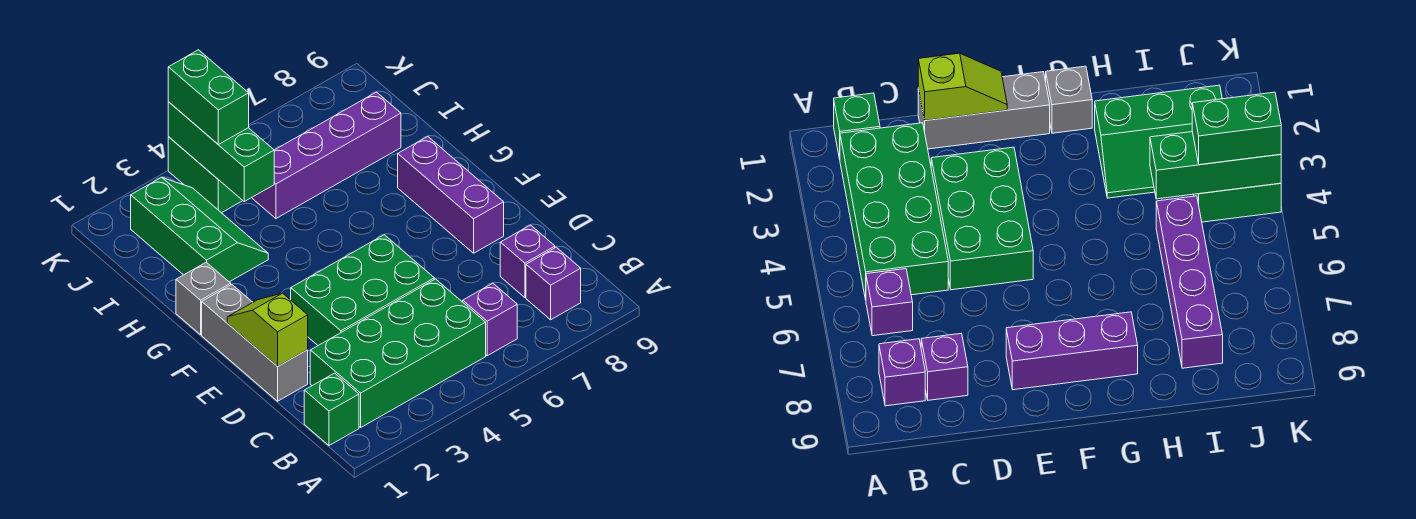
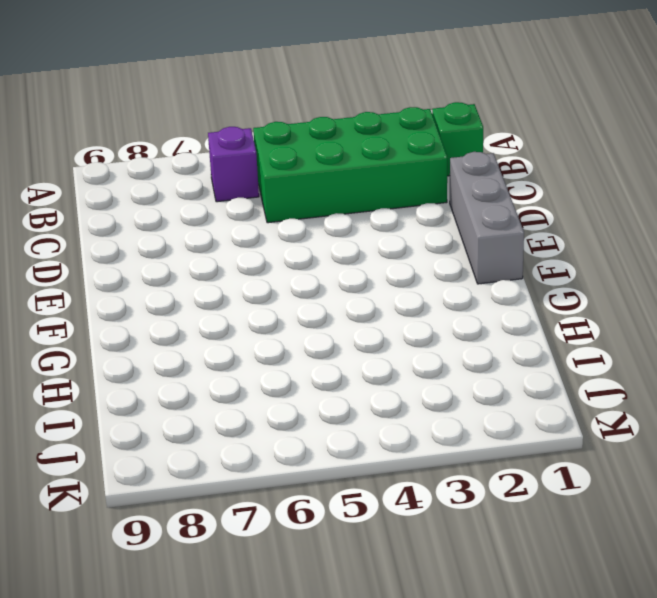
none -> purple 1x1 brick [526,247,581,320]
none -> purple 1x1 brick [500,225,555,297]
none -> green 2x3 brick [291,235,434,345]

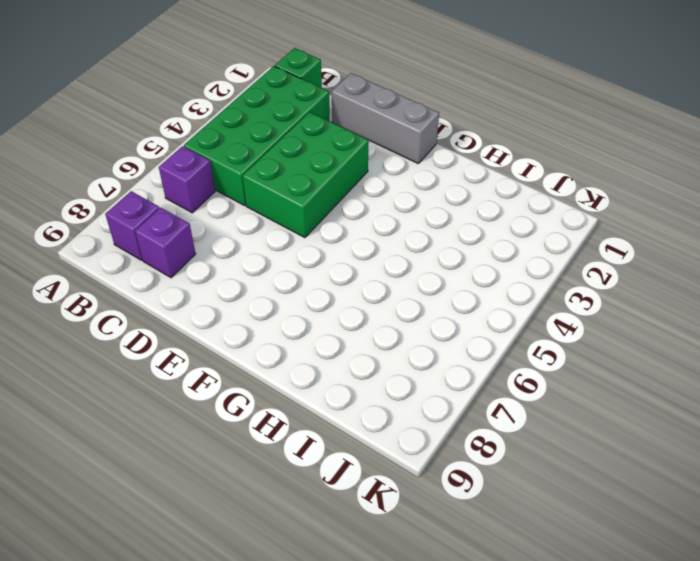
none -> purple 1x3 brick [398,137,504,253]
none -> grey 1x1 brick [176,262,231,335]
none -> green 2x3 slope [131,177,268,282]

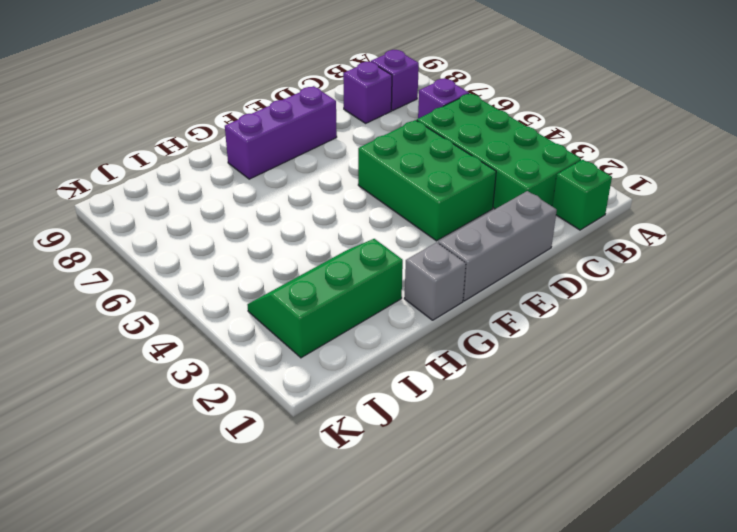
none -> purple 1x4 brick [252,92,401,218]
none -> green 1x2 brick [168,137,243,213]
none -> lime 1x2 slope [227,293,308,366]

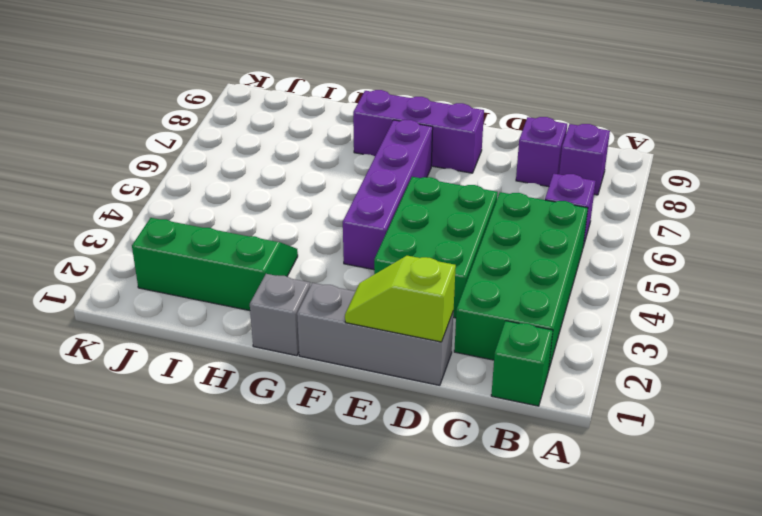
purple 1x4 brick [343,120,433,270] -> purple 1x4 brick moved to [252,92,401,218]
none -> green 1x2 brick [168,137,243,213]
none -> green 1x3 brick [168,102,274,201]
none -> green 1x2 brick [168,50,249,145]

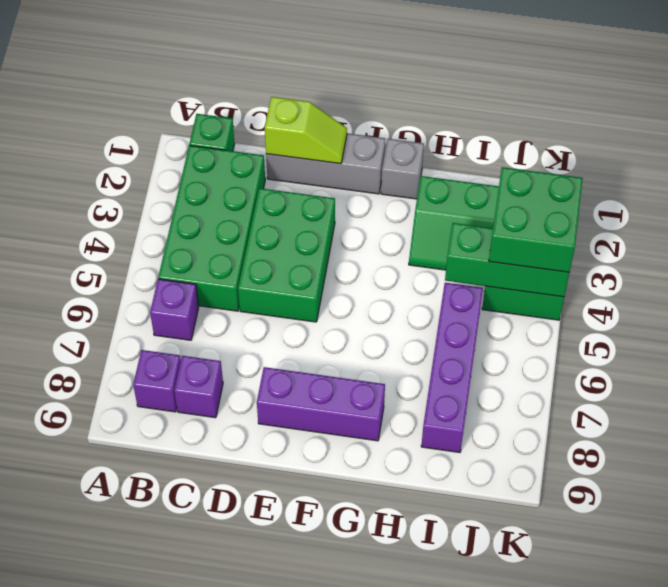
green 2x2 brick [489,167,583,272] -> green 1x2 brick [168,50,249,145]

